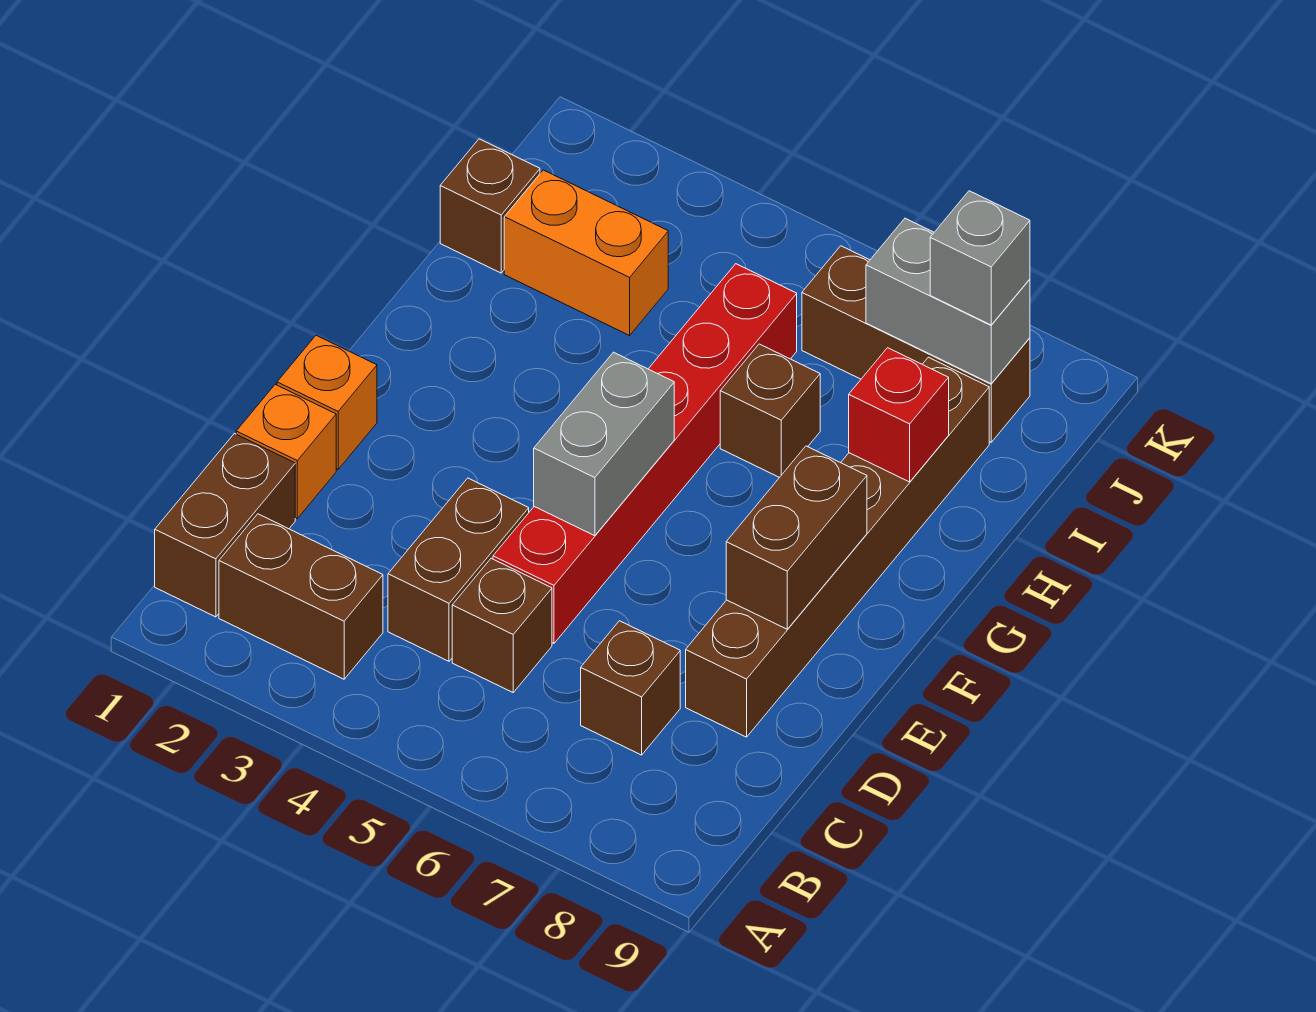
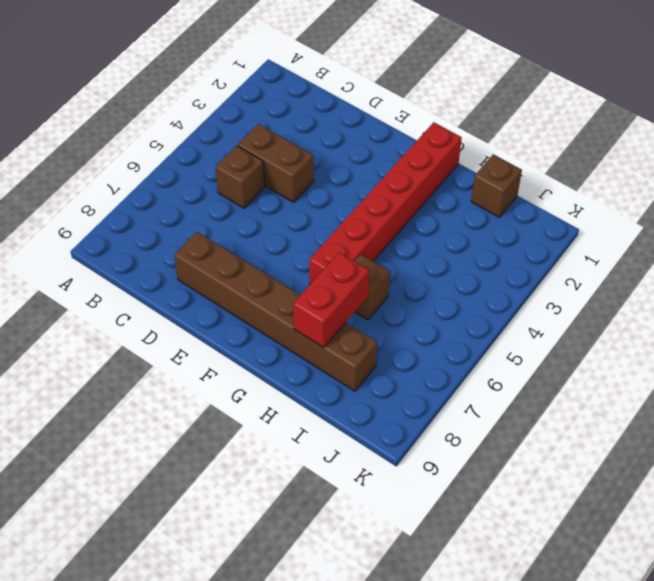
red 1x6 brick [309,122,462,284] -> red 1x6 brick turned to [493,264,797,643]
red 1x2 brick [293,253,369,348] -> red 1x1 brick [849,348,949,482]
none -> brown 1x2 brick [155,434,295,617]
none -> brown 1x2 brick [219,514,383,679]
none -> brown 1x1 brick [581,621,680,755]

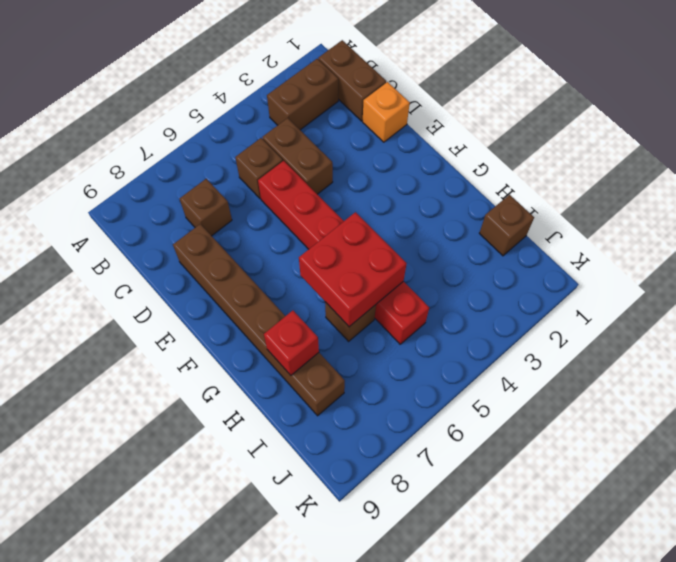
red 2x2 brick [299,212,407,327] -> none
none -> orange 1x1 brick [277,335,377,469]
none -> orange 1x2 brick [504,170,668,335]
none -> brown 1x3 brick [802,246,1030,442]

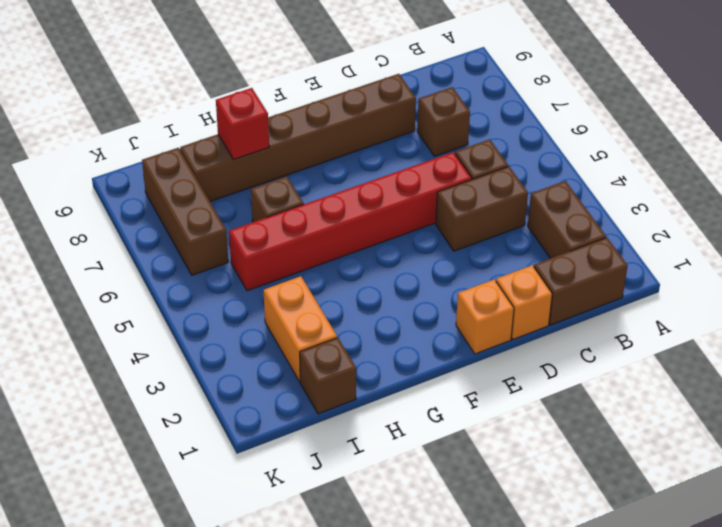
none -> grey 1x2 brick [534,352,674,536]
none -> brown 1x2 brick [726,446,867,629]
none -> grey 1x2 brick [866,218,1030,384]

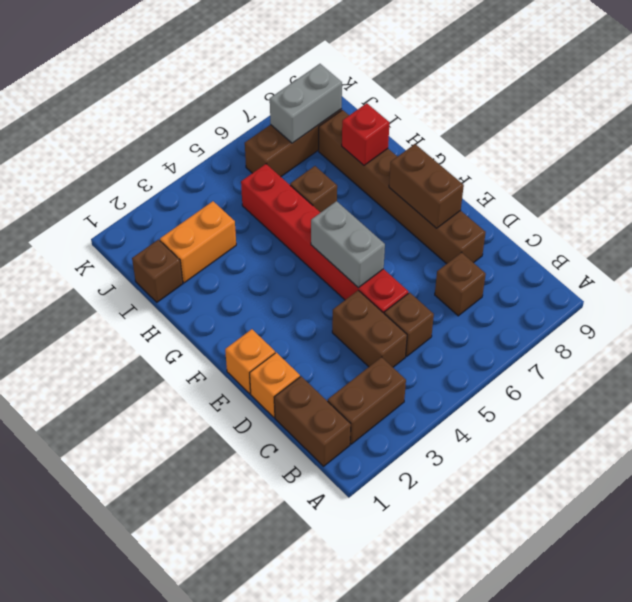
none -> grey 1x1 brick [930,191,1030,325]

